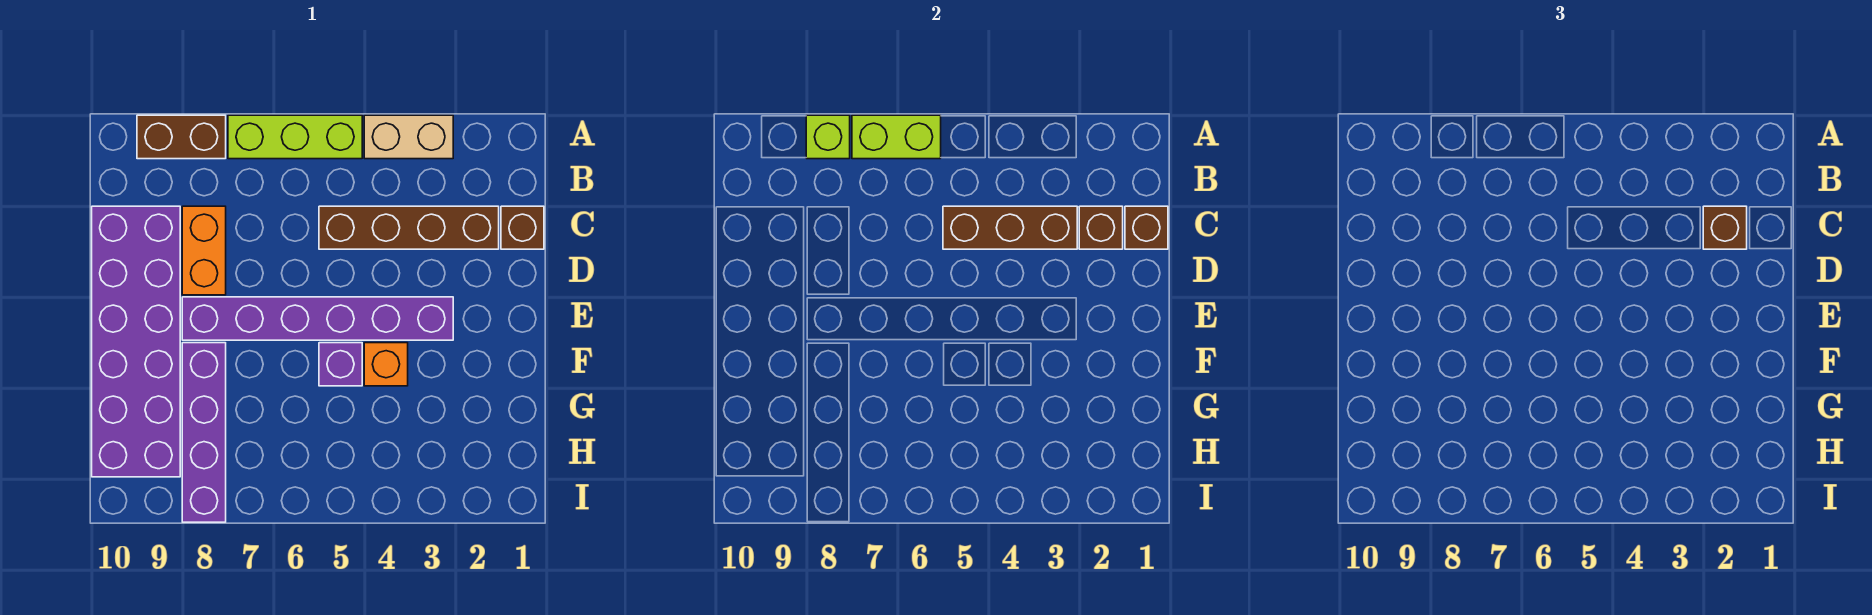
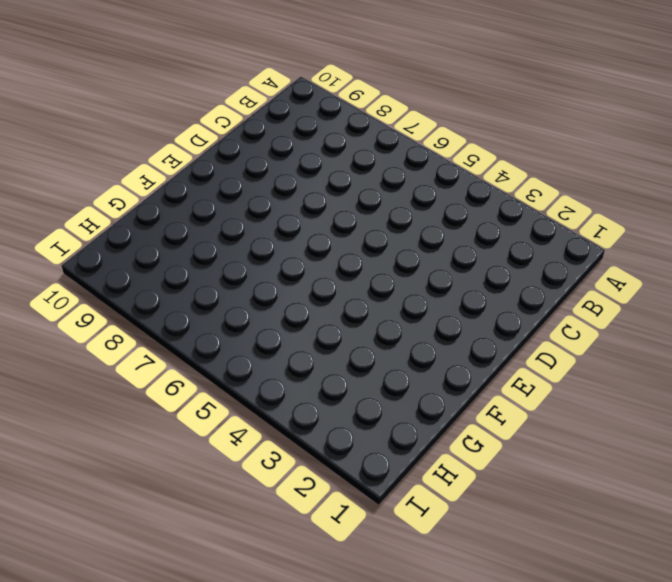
none -> tan 1x2 brick [364,115,453,159]
none -> lime 1x3 brick [228,115,362,159]
none -> brown 1x2 brick [137,115,226,159]

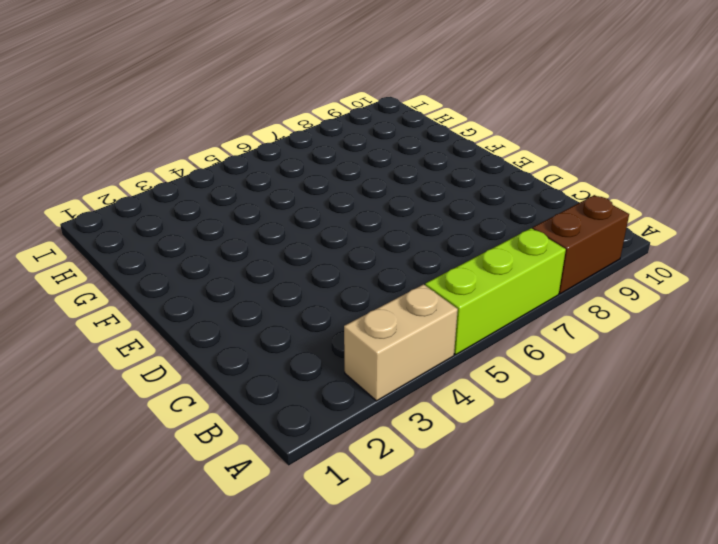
none -> brown 1x1 brick [501,206,544,249]
none -> brown 1x4 brick [319,206,499,249]
none -> orange 1x2 brick [182,206,226,295]

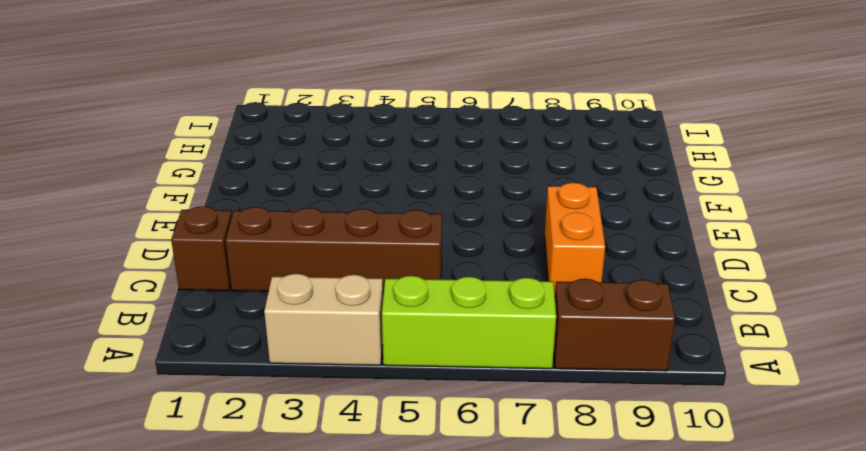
none -> purple 2x6 brick [92,206,180,477]
none -> purple 1x6 brick [182,297,453,340]
none -> orange 1x1 brick [364,343,408,386]

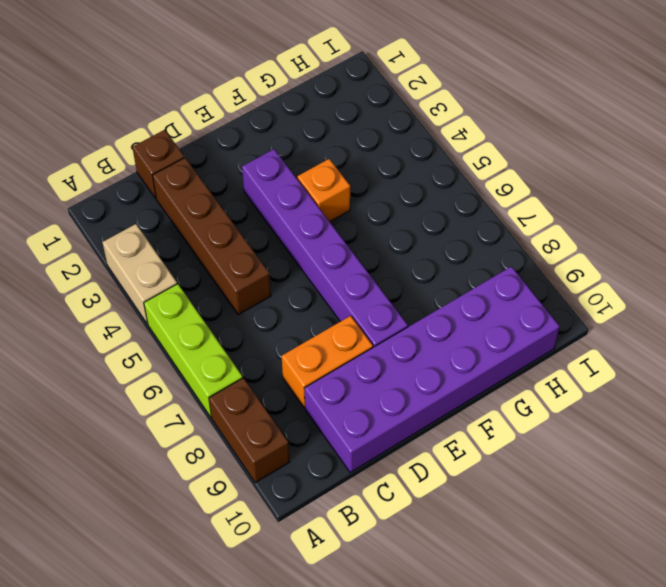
none -> purple 1x1 brick [319,343,362,386]
none -> purple 1x4 brick [182,343,226,522]
none -> lime 1x2 brick [852,115,941,159]

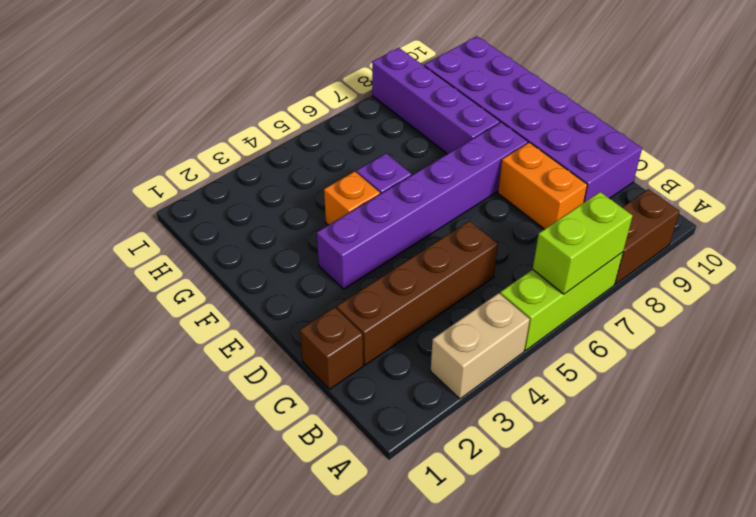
none -> lime 1x1 brick [806,115,850,159]
none -> brown 1x1 brick [1125,206,1168,249]
none -> brown 1x1 brick [1079,206,1123,249]

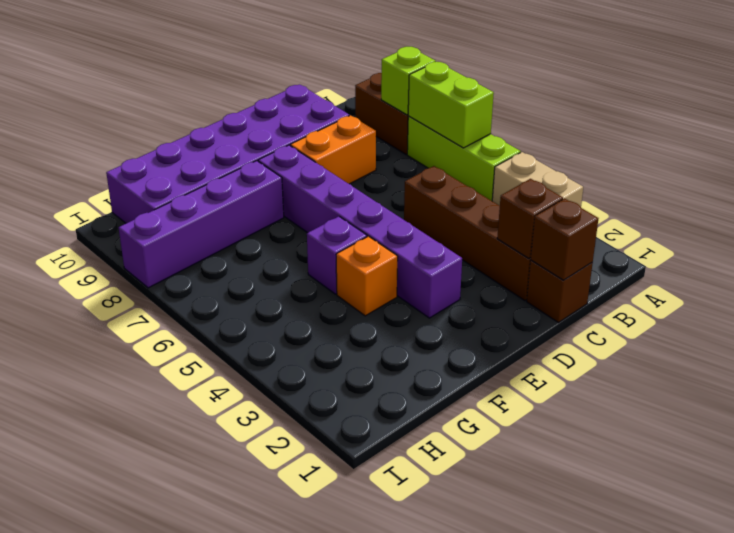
none -> brown 1x3 brick [943,206,1077,249]
none -> brown 1x1 brick [1703,206,1747,249]

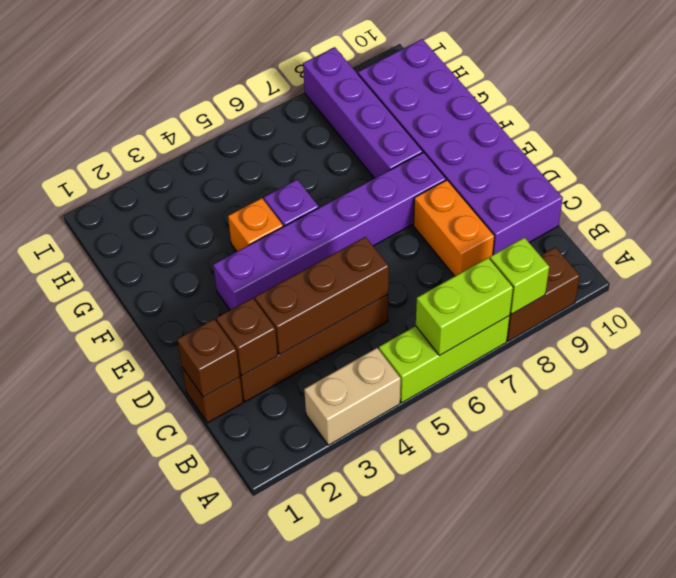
none -> brown 1x1 brick [1703,206,1747,249]

